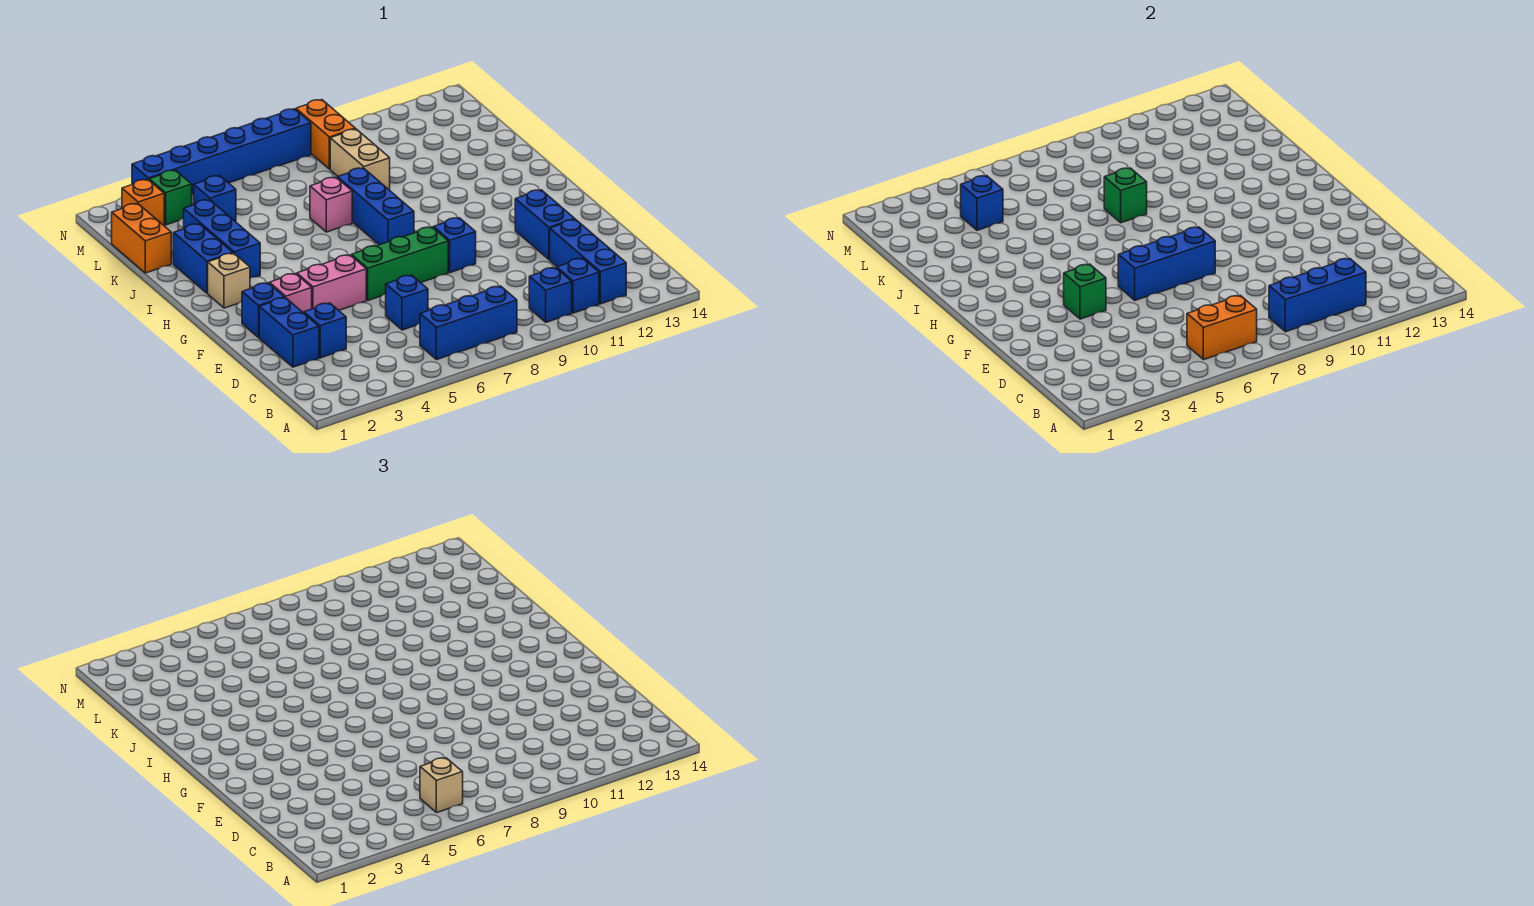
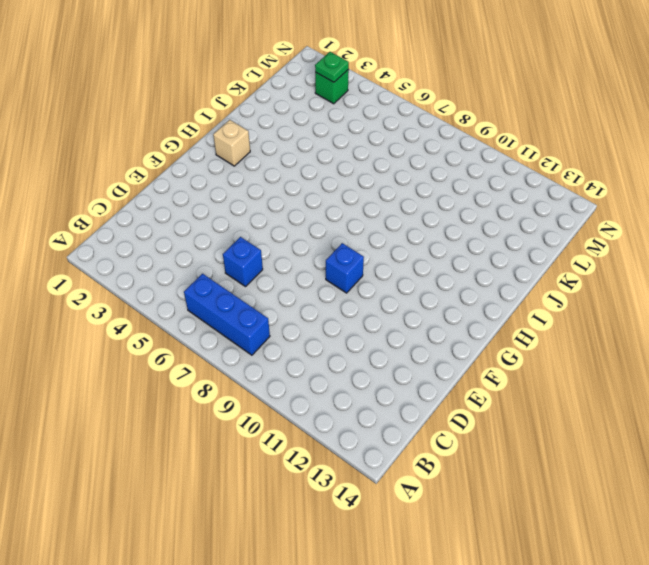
green 1x1 plate [315,52,349,82] -> none
none -> blue 1x1 brick [529,268,572,322]
none -> blue 1x1 brick [557,258,599,313]
none -> blue 1x3 brick [550,219,626,304]
none -> blue 1x2 brick [259,298,319,367]

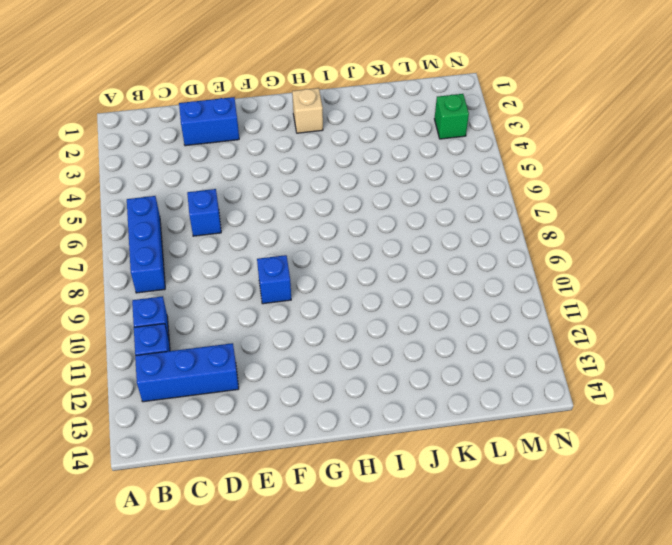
none -> blue 1x1 brick [304,303,346,358]
none -> blue 1x2 brick [515,190,575,259]
none -> blue 1x1 brick [242,283,285,338]
none -> pink 1x1 brick [269,273,312,313]

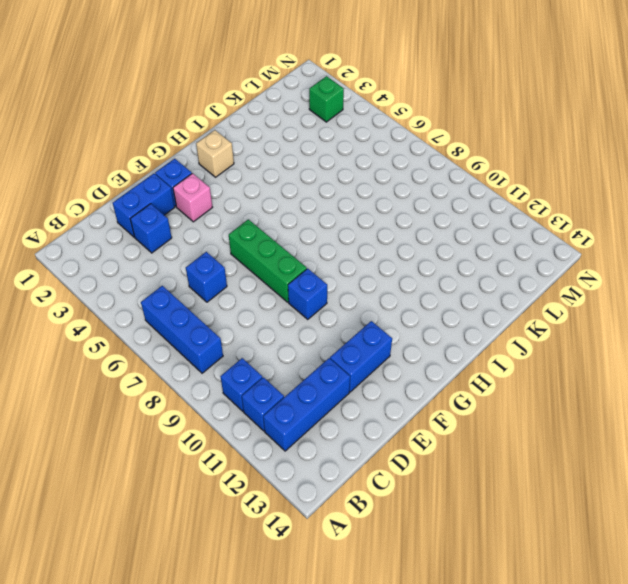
none -> pink 1x2 brick [297,255,366,310]
none -> blue 1x3 brick [337,168,414,245]
none -> blue 1x2 brick [173,224,233,293]
none -> blue 1x3 brick [184,200,260,278]

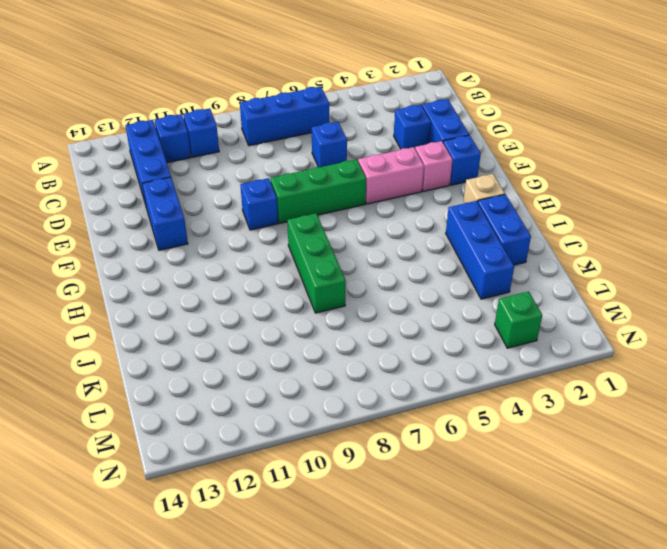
green 1x3 brick [287,213,346,313] -> blue 1x3 brick [337,168,414,245]
none -> pink 1x1 brick [310,177,352,232]
none -> orange 1x2 brick [112,203,171,273]
none -> tan 1x2 brick [330,129,390,190]
none -> blue 1x1 brick [194,176,236,222]

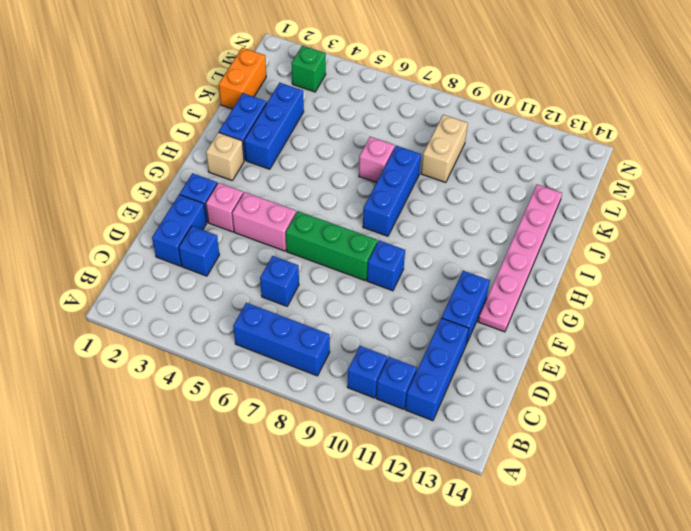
pink 1x6 plate [478,184,562,332] -> none
none -> blue 1x1 brick [194,176,236,222]
none -> orange 1x1 brick [122,179,164,225]
none -> orange 1x2 brick [296,100,355,169]
none -> blue 1x6 brick [132,109,311,195]

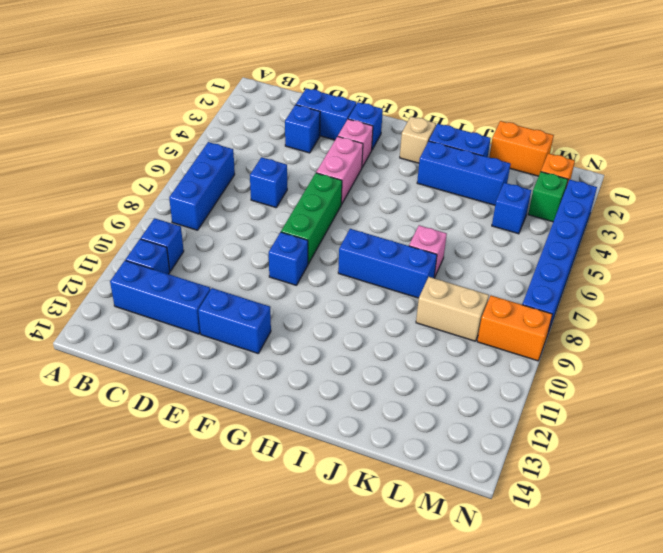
none -> orange 1x2 brick [1187,295,1257,360]
none -> blue 1x3 brick [1269,258,1366,332]
none -> green 1x1 brick [1064,264,1106,319]
none -> blue 1x3 brick [1118,227,1215,300]

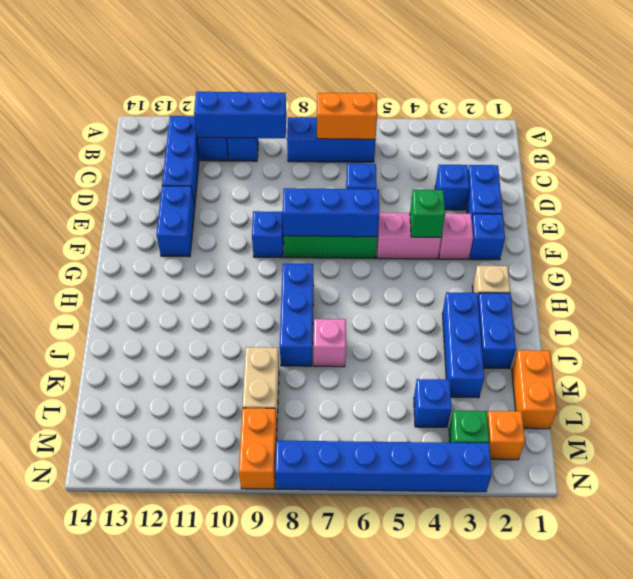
none -> green 1x1 brick [1104,168,1147,223]
none -> blue 1x1 brick [961,176,1003,230]
none -> tan 1x1 brick [420,758,463,813]

